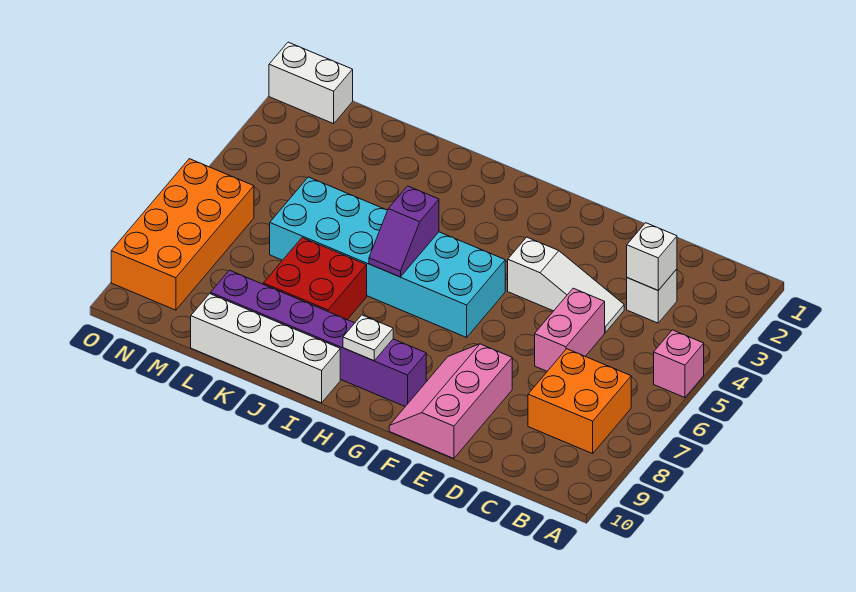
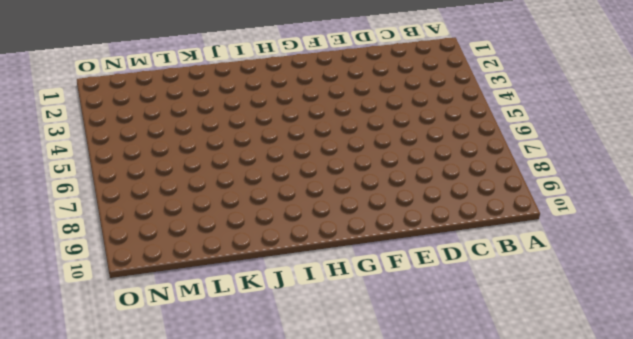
none -> pink 1x1 brick [654,330,704,398]
none -> orange 2x2 brick [528,349,631,454]
none -> white 1x1 brick [627,269,677,323]

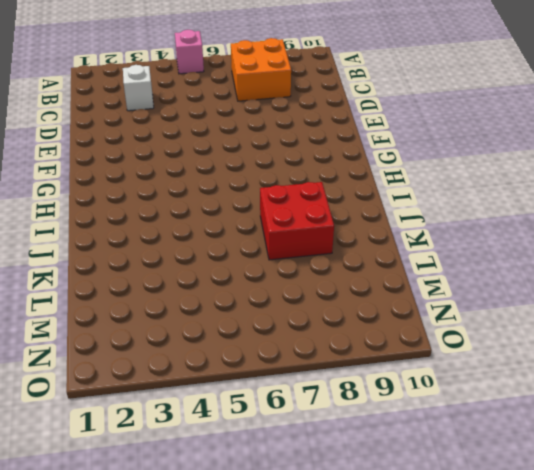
none -> white 1x3 slope [508,237,624,332]
none -> pink 1x2 brick [535,288,605,371]
none -> pink 2x3 slope [389,344,512,459]

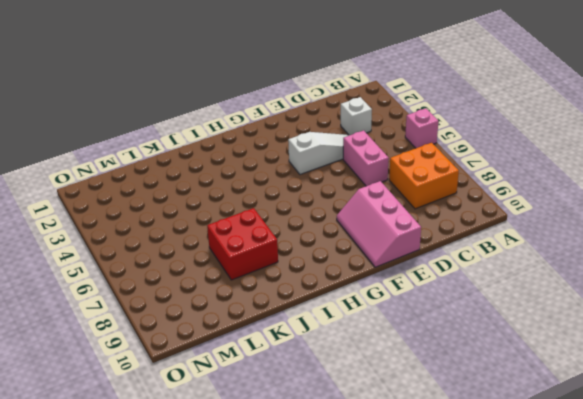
none -> cyan 2x6 brick [270,177,505,337]
none -> purple 1x6 brick [211,270,426,407]
none -> white 1x4 brick [191,294,340,403]

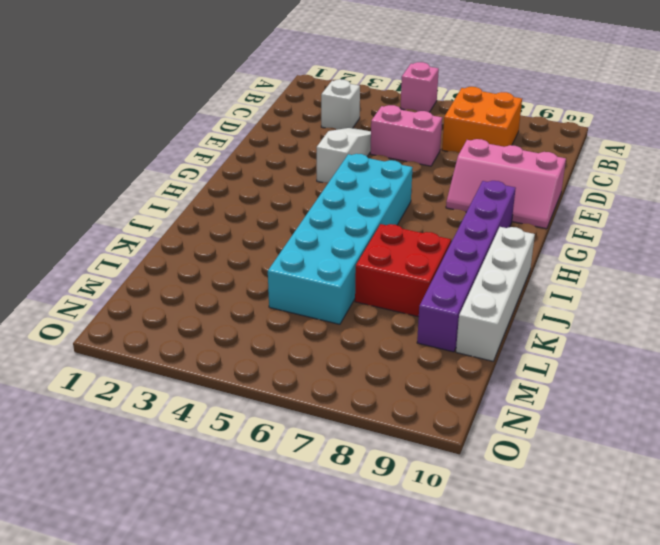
none -> white 1x2 brick [269,42,353,124]
none -> orange 2x4 brick [111,159,254,310]
none -> white 1x1 brick [627,223,677,290]

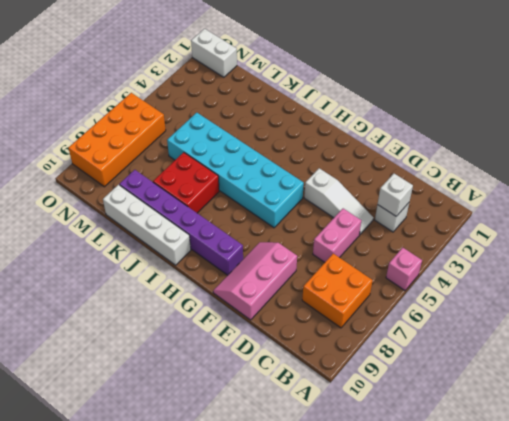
none -> white 1x1 plate [343,315,393,361]
none -> purple 1x2 slope [369,186,439,277]

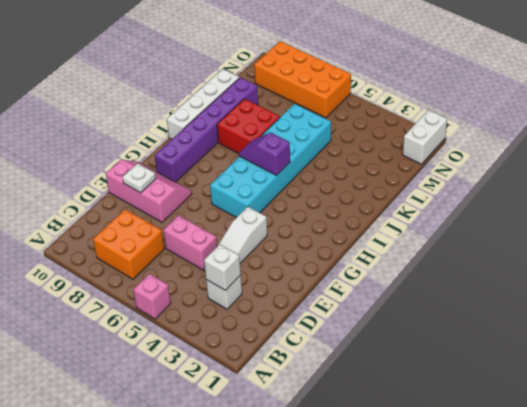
white 1x1 plate [123,163,156,193] -> white 1x1 plate moved to [343,315,393,361]

